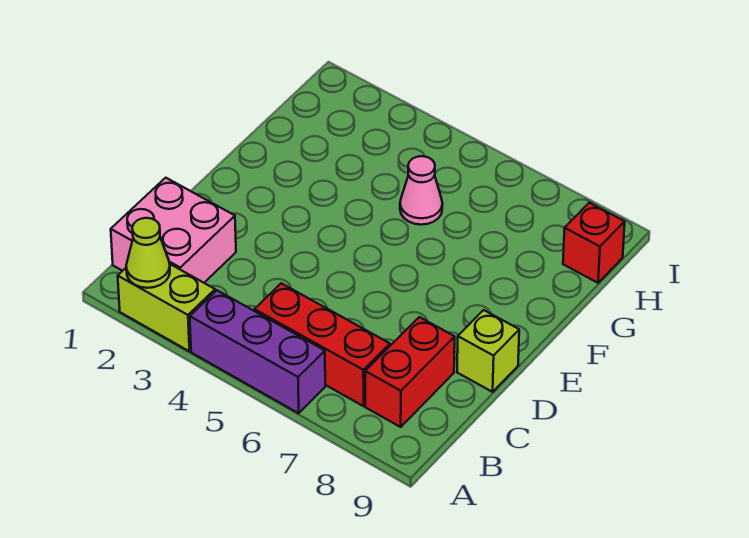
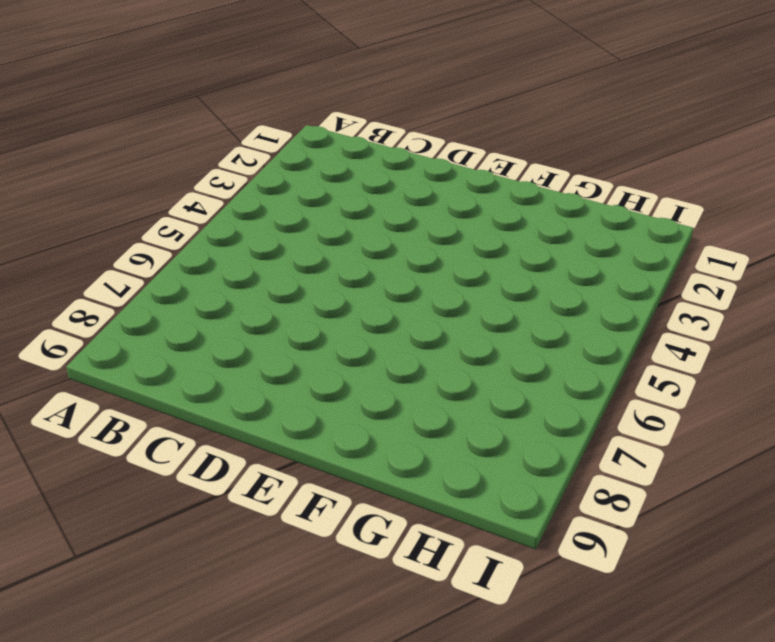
none -> lime 1x2 brick [118,264,215,351]
none -> purple 1x3 brick [190,290,325,413]

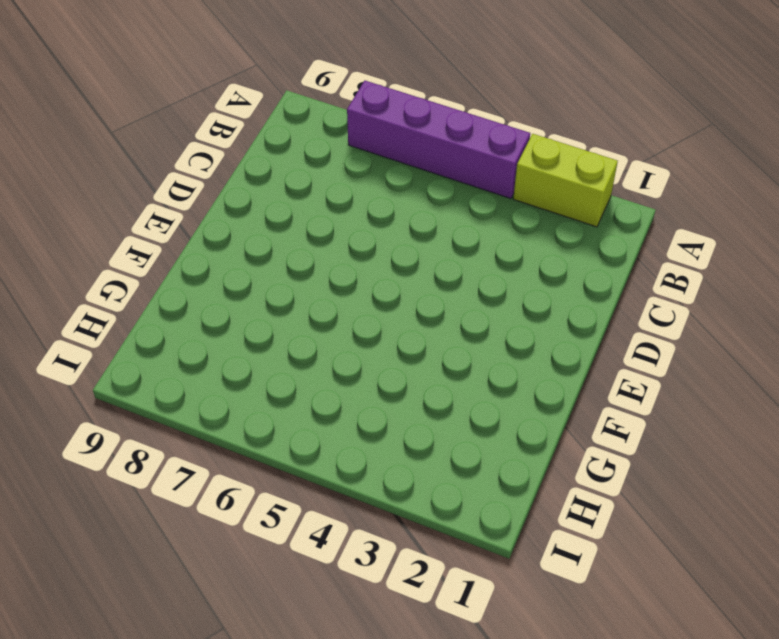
purple 1x4 brick [347,81,530,199] -> purple 1x3 brick [190,290,325,413]
none -> pink 2x2 brick [111,178,236,283]
none -> red 1x3 brick [255,283,390,406]

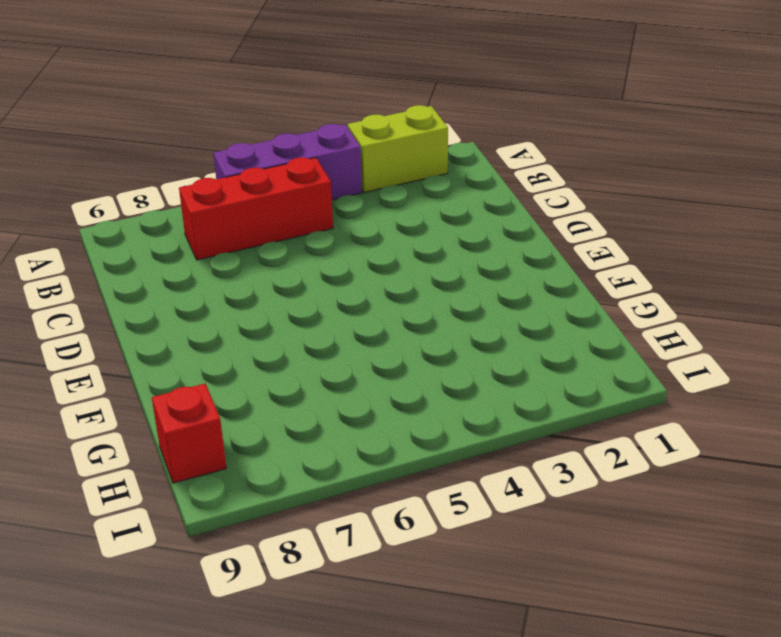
none -> pink 2x2 brick [111,178,236,283]
none -> red 1x2 brick [365,317,455,427]

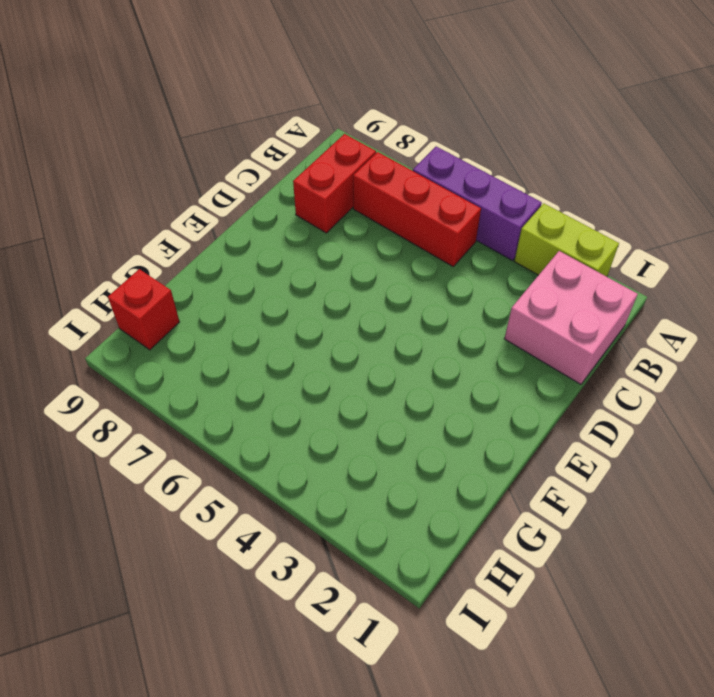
none -> lime 1x1 brick [457,310,519,392]
none -> pink 1x1 cone [400,156,443,225]

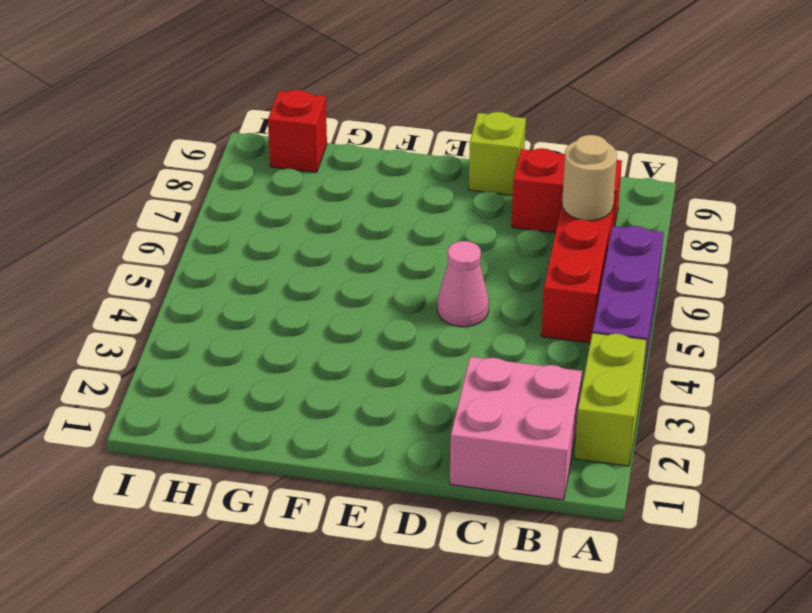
tan 1x1 round brick [562,135,617,221] -> none
pink 1x1 cone [437,241,489,327] -> pink 1x1 cone moved to [400,156,443,225]
none -> lime 1x1 cone [126,218,170,288]

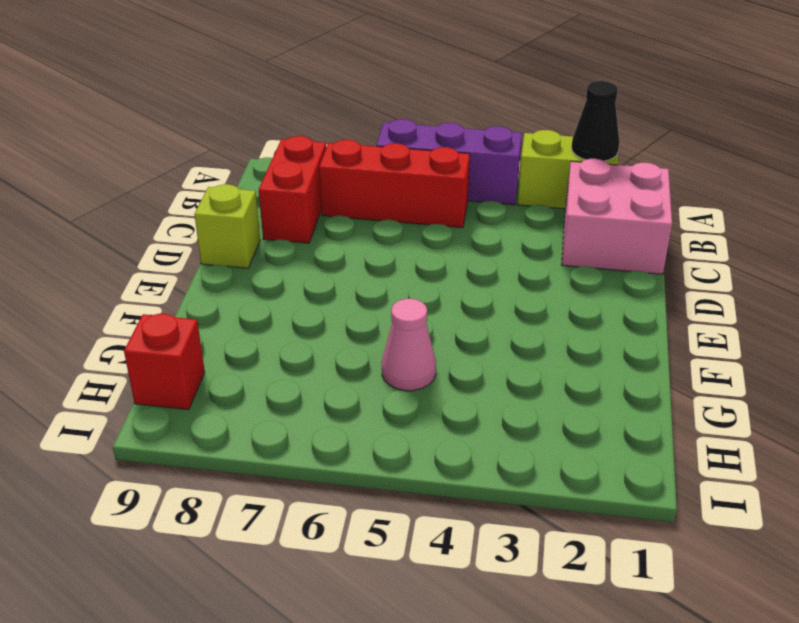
black 1x1 cone [572,81,619,161] -> lime 1x1 cone [126,218,170,288]

